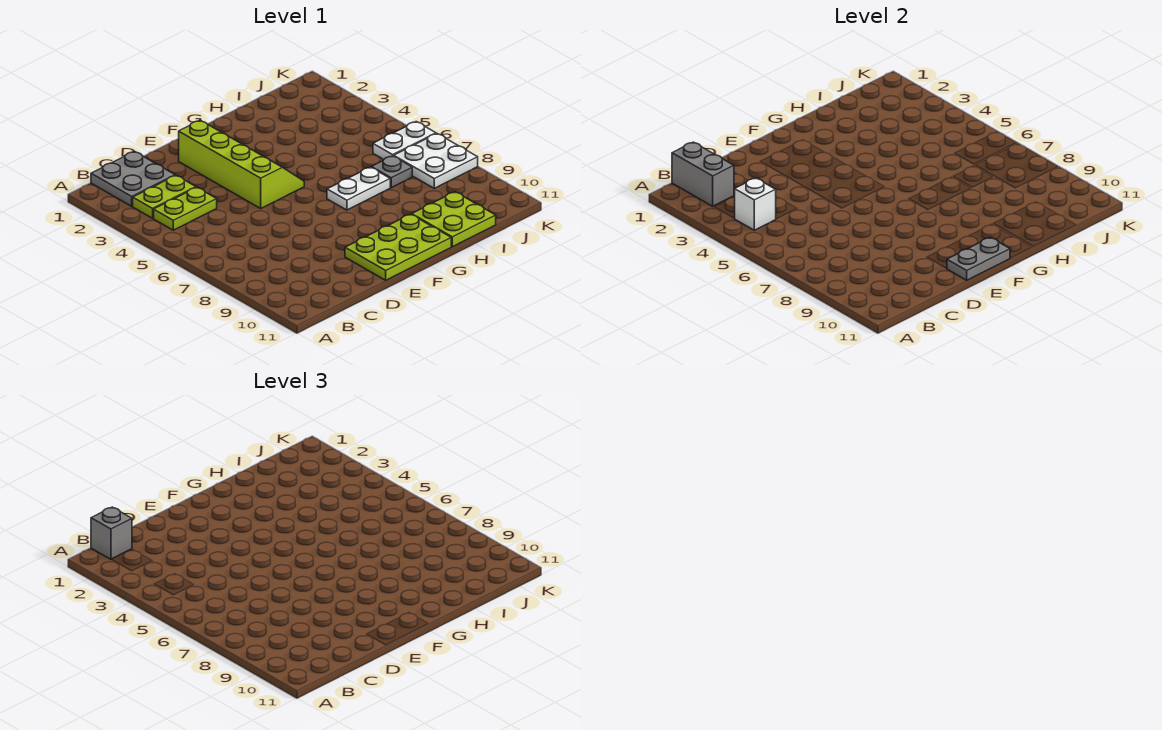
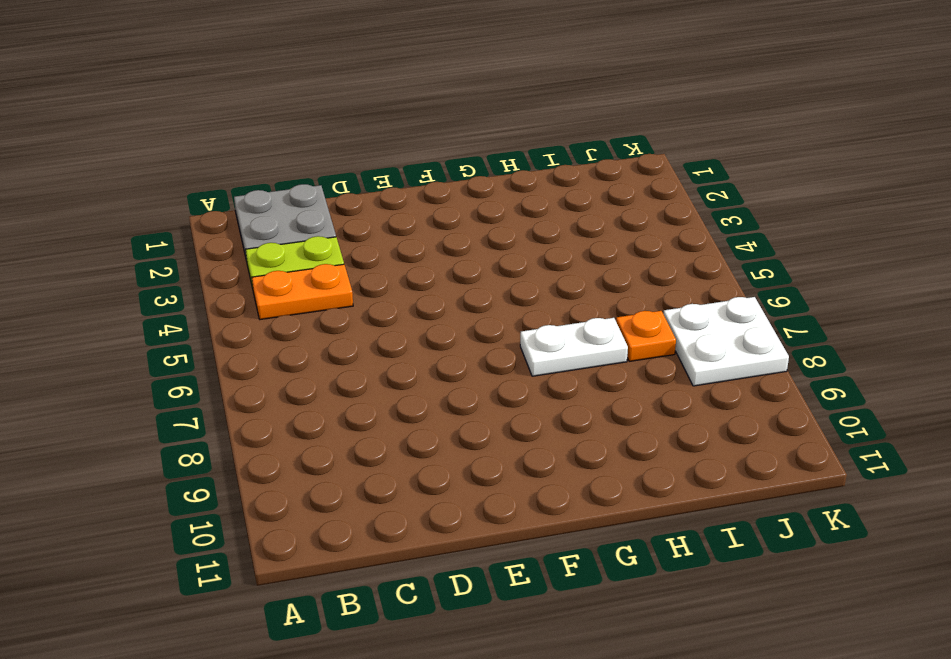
orange 1x2 plate [252,264,353,320] -> lime 1x2 plate [154,187,217,230]
orange 1x1 plate [616,311,676,361] -> grey 1x1 plate [371,156,412,188]
none -> lime 2x4 slope [179,120,304,208]
none -> lime 2x3 plate [345,214,451,280]
none -> lime 2x2 plate [412,192,496,247]

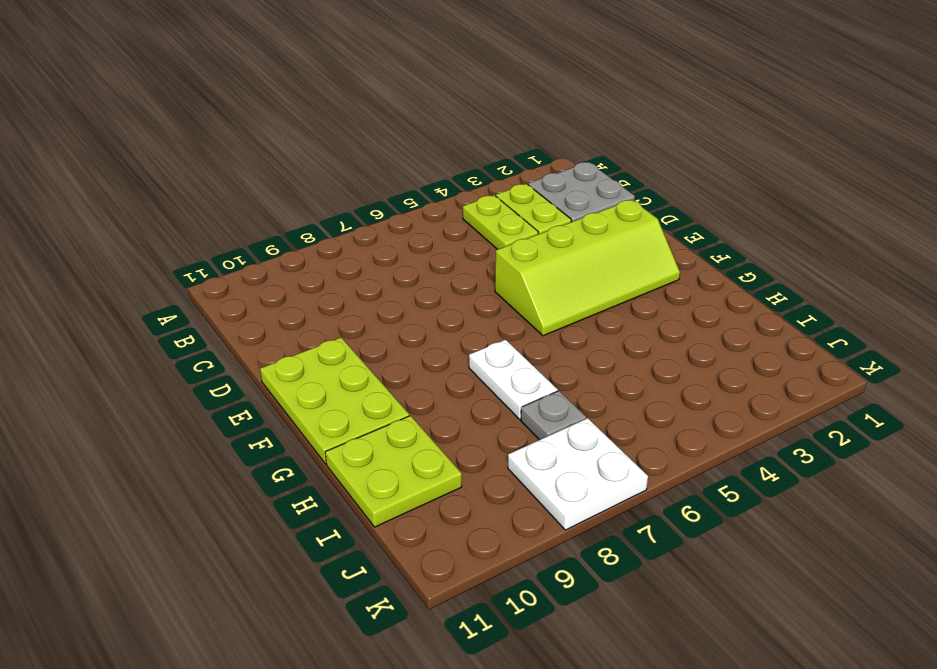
none -> white 1x2 plate [373,122,436,159]
none -> grey 1x2 brick [672,142,734,206]
none -> white 1x1 brick [734,178,776,230]

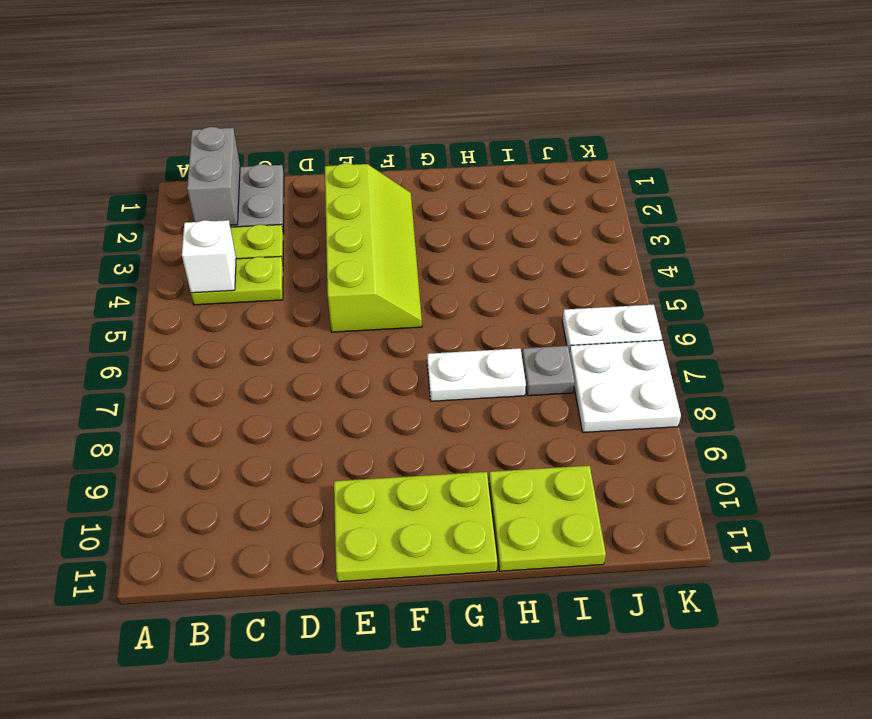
none -> grey 1x2 plate [947,237,1010,280]
none -> grey 1x1 brick [91,507,132,559]

